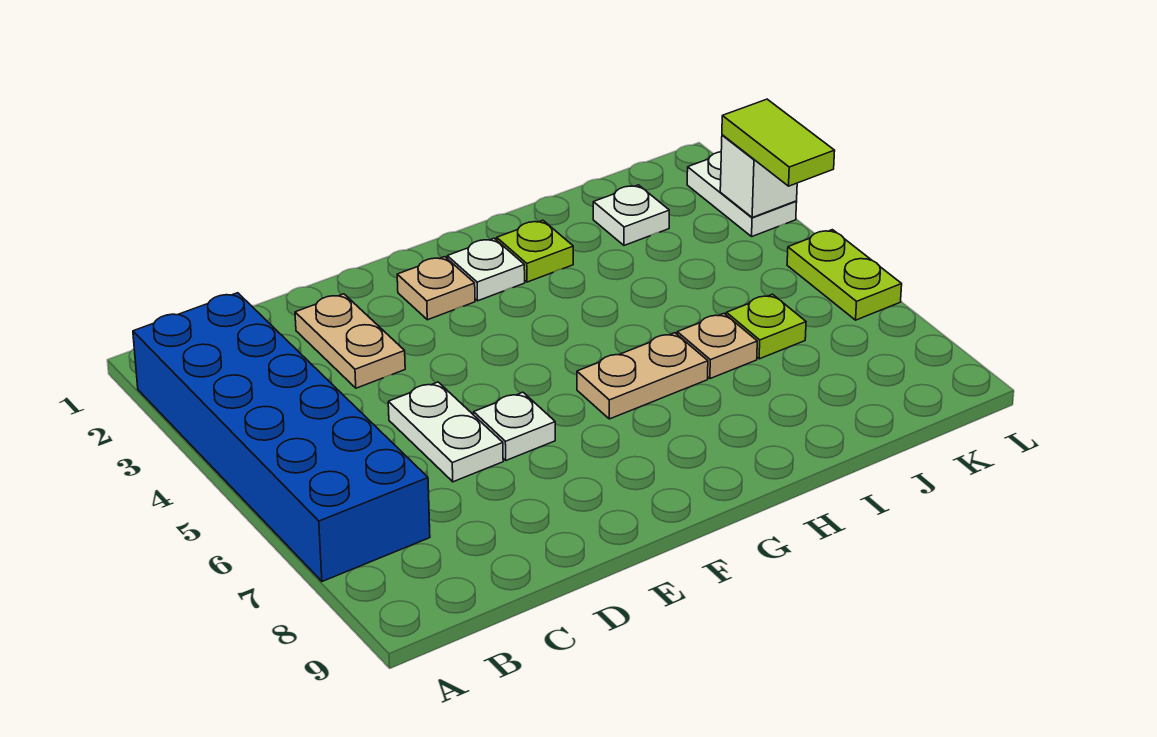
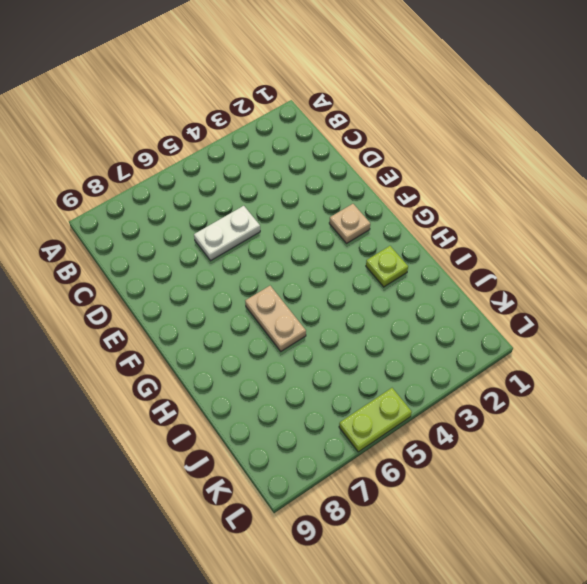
none -> blue 2x6 brick [133,293,430,581]
none -> tan 1x2 plate [295,294,405,388]
none -> white 1x1 plate [474,392,555,460]

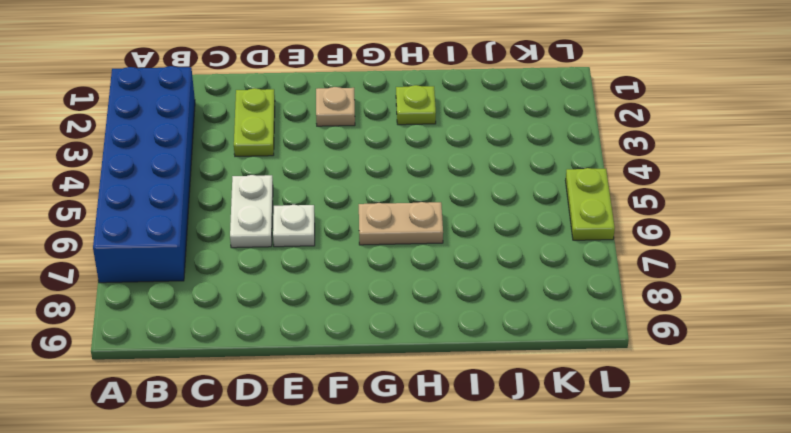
lime 1x2 plate [234,88,275,156] -> tan 1x2 plate [295,294,405,388]
none -> white 1x1 plate [447,238,525,301]
none -> tan 1x1 plate [677,314,757,379]
none -> white 1x1 plate [593,185,669,245]

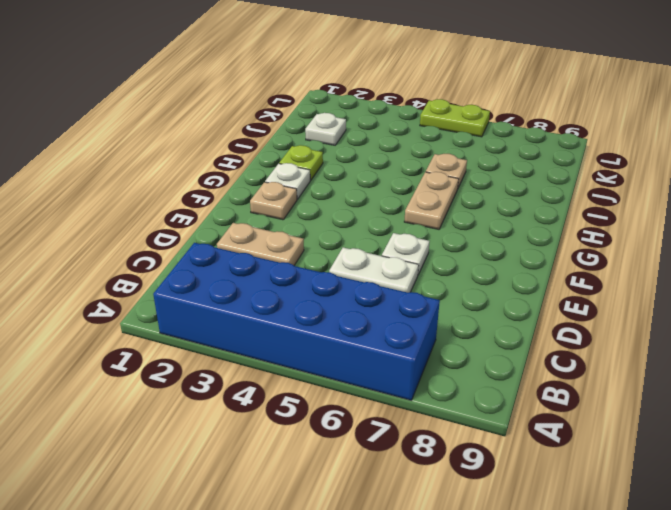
none -> lime 1x1 plate [726,294,806,359]
none -> white 1x2 plate [687,152,797,236]
none -> white 1x1 brick [720,135,797,217]

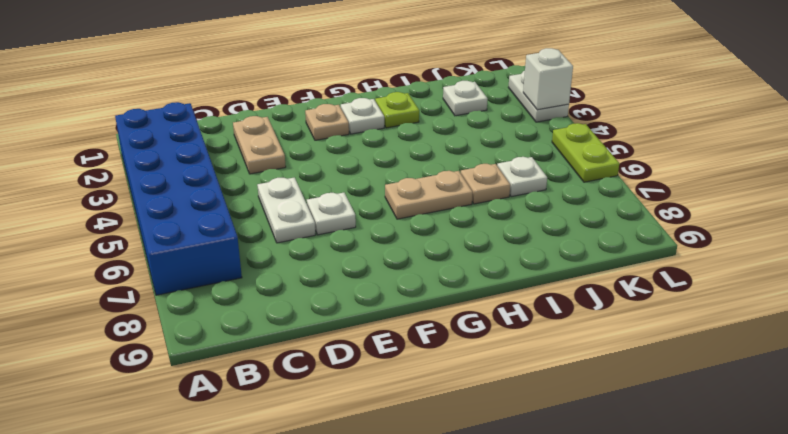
white 1x1 plate [497,157,547,197] -> lime 1x1 plate [726,294,806,359]
none -> lime 1x2 tile [722,99,835,186]

